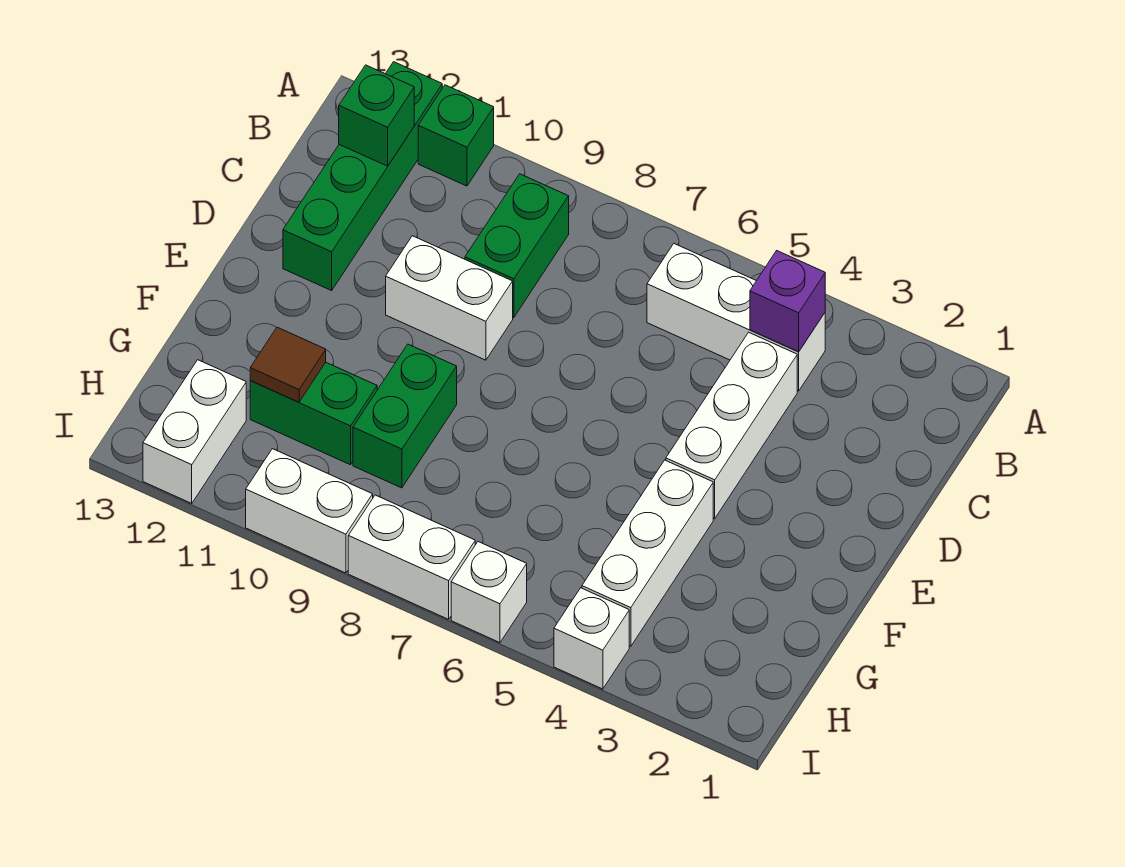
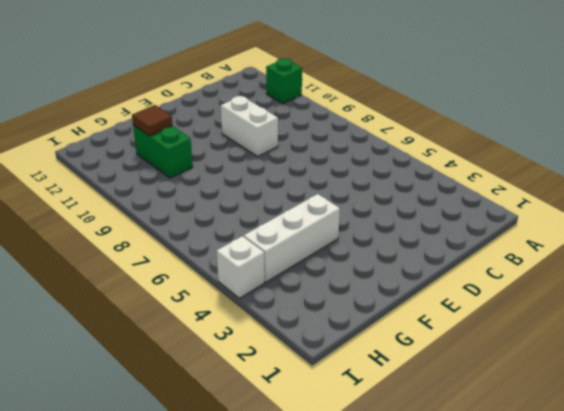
none -> green 1x4 brick [283,62,442,291]
none -> white 1x3 brick [647,244,825,391]
none -> green 1x2 brick [465,174,569,318]

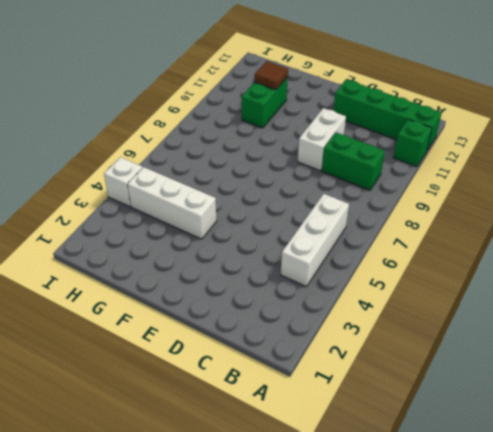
none -> white 1x3 brick [666,332,797,519]
none -> green 1x2 brick [353,344,457,488]
none -> white 1x2 brick [143,360,246,503]

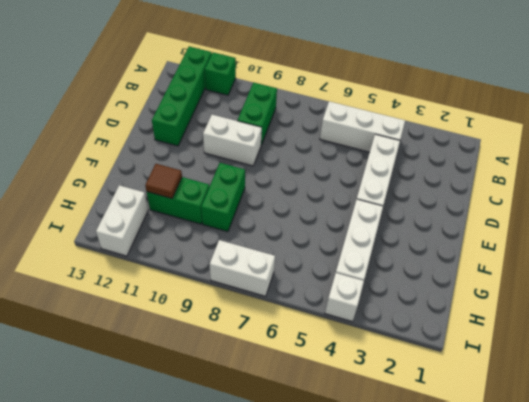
none -> white 1x1 brick [451,542,527,643]
none -> white 1x2 brick [246,449,373,573]
none -> purple 1x1 brick [750,251,825,352]

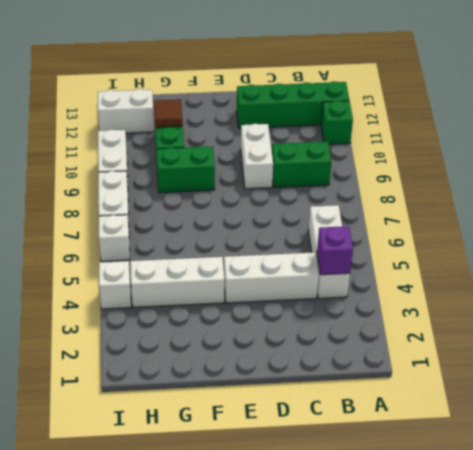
none -> green 1x1 brick [339,65,414,166]

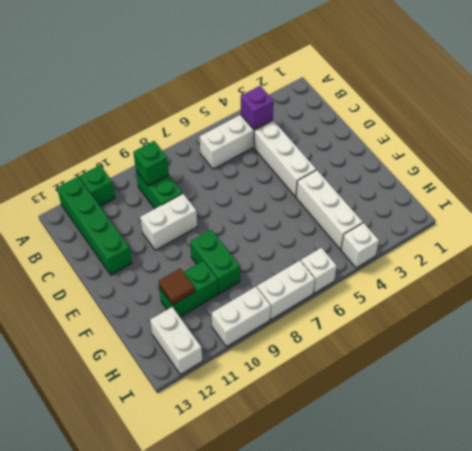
green 1x1 brick [133,141,169,186] -> green 1x1 brick moved to [339,65,414,166]

